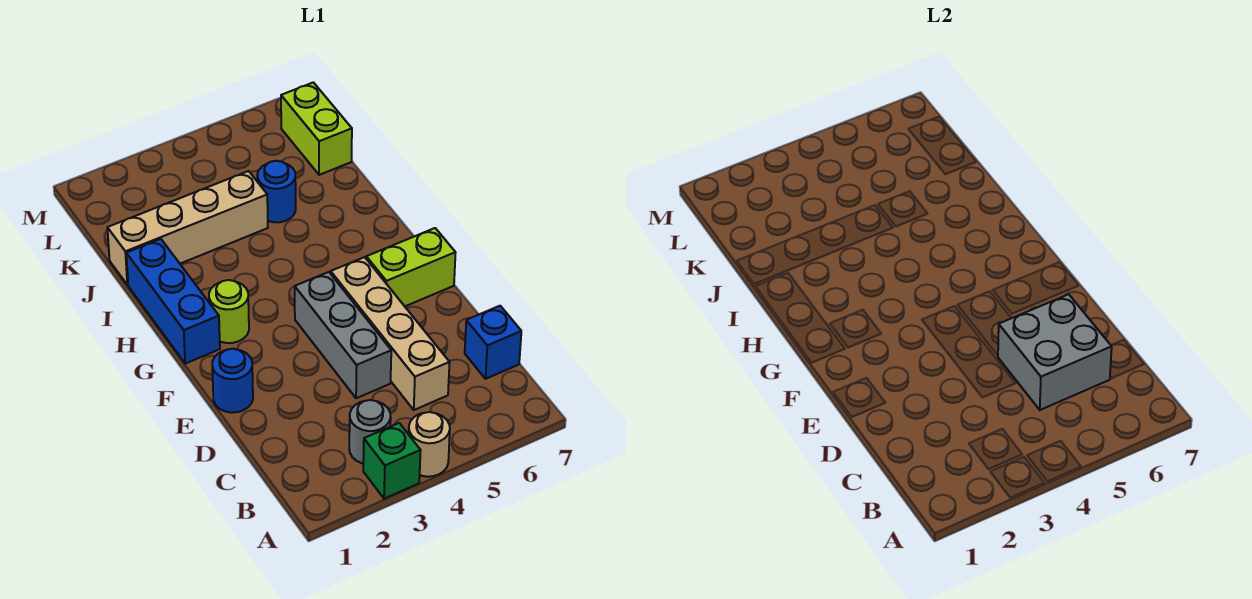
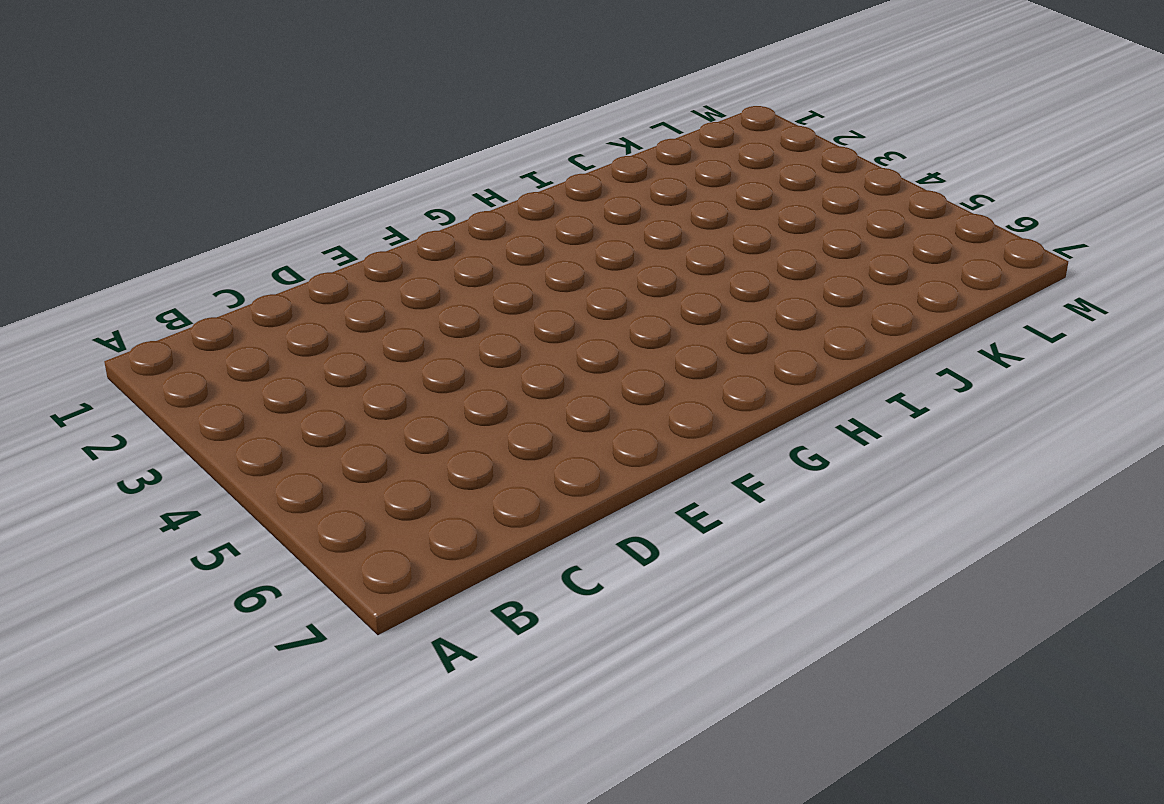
none -> green 1x1 brick [363,423,421,499]
none -> tan 1x1 round brick [409,412,450,477]
none -> grey 1x1 round brick [349,400,391,463]

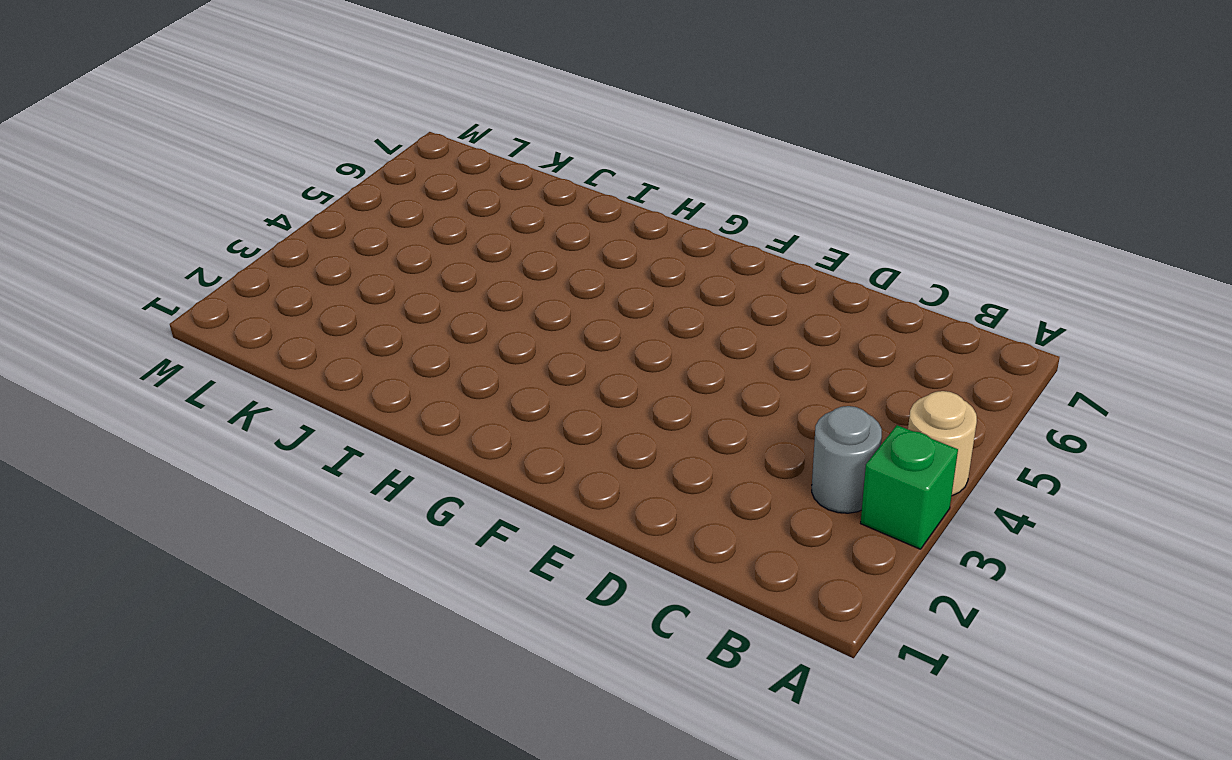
none -> tan 1x4 brick [331,257,450,410]
none -> blue 1x1 brick [465,306,521,379]
none -> grey 1x3 brick [295,272,391,398]

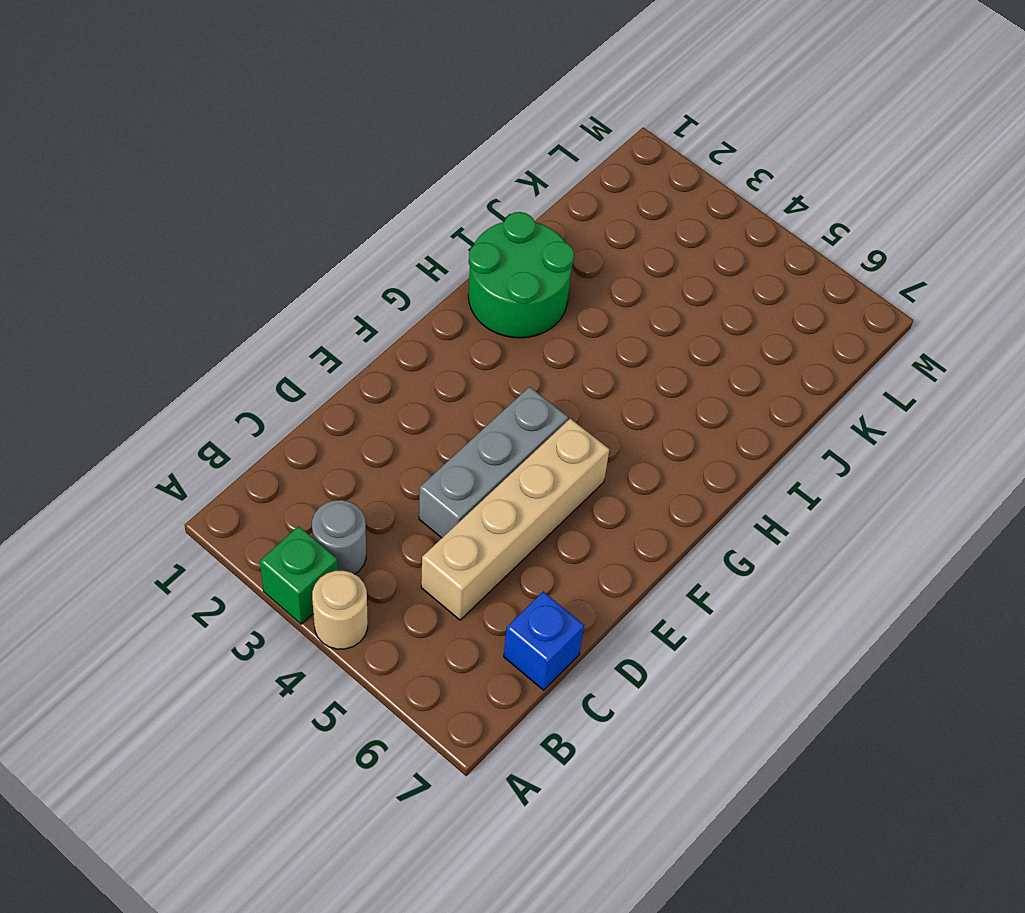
green 2x2 round brick [468,212,574,338] -> blue 1x3 brick [126,239,220,364]
none -> blue 1x1 round brick [212,349,253,413]
none -> lime 1x2 brick [366,228,456,306]
none -> lime 1x1 round brick [209,280,249,343]

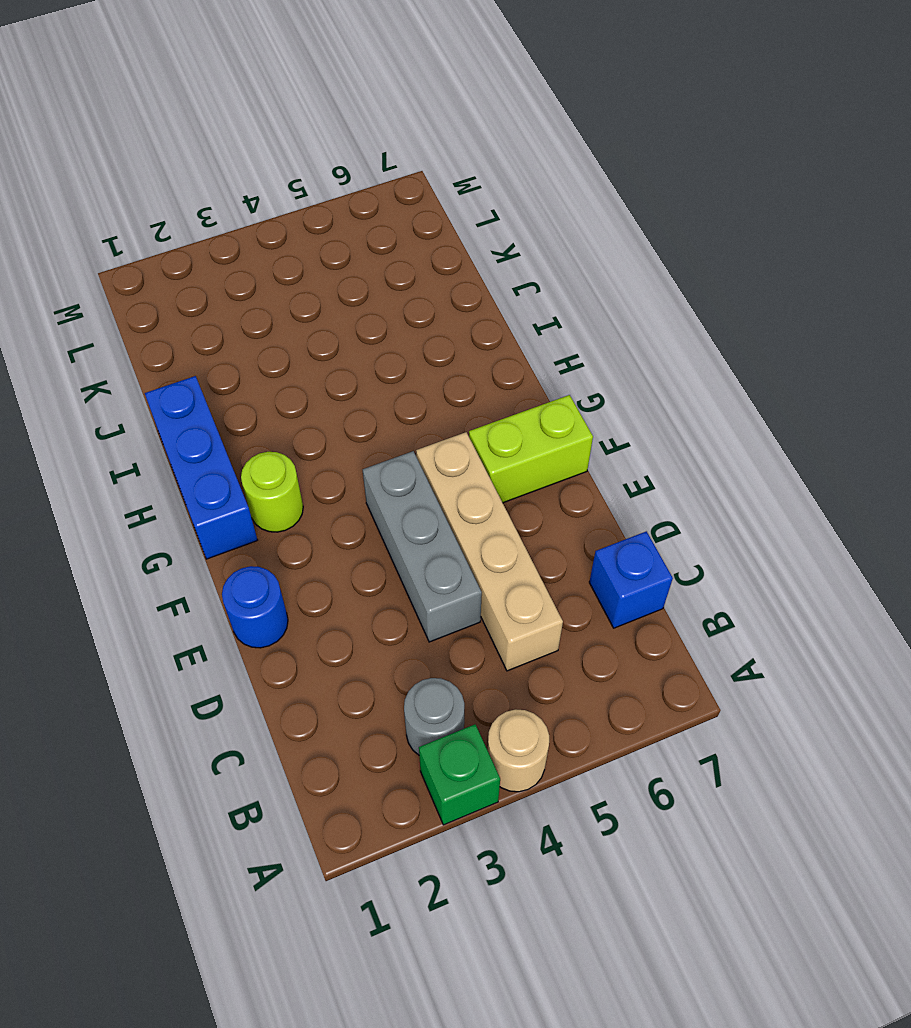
none -> tan 1x4 brick [107,171,268,285]
none -> blue 1x1 round brick [257,161,296,222]
none -> lime 1x2 brick [281,82,352,175]

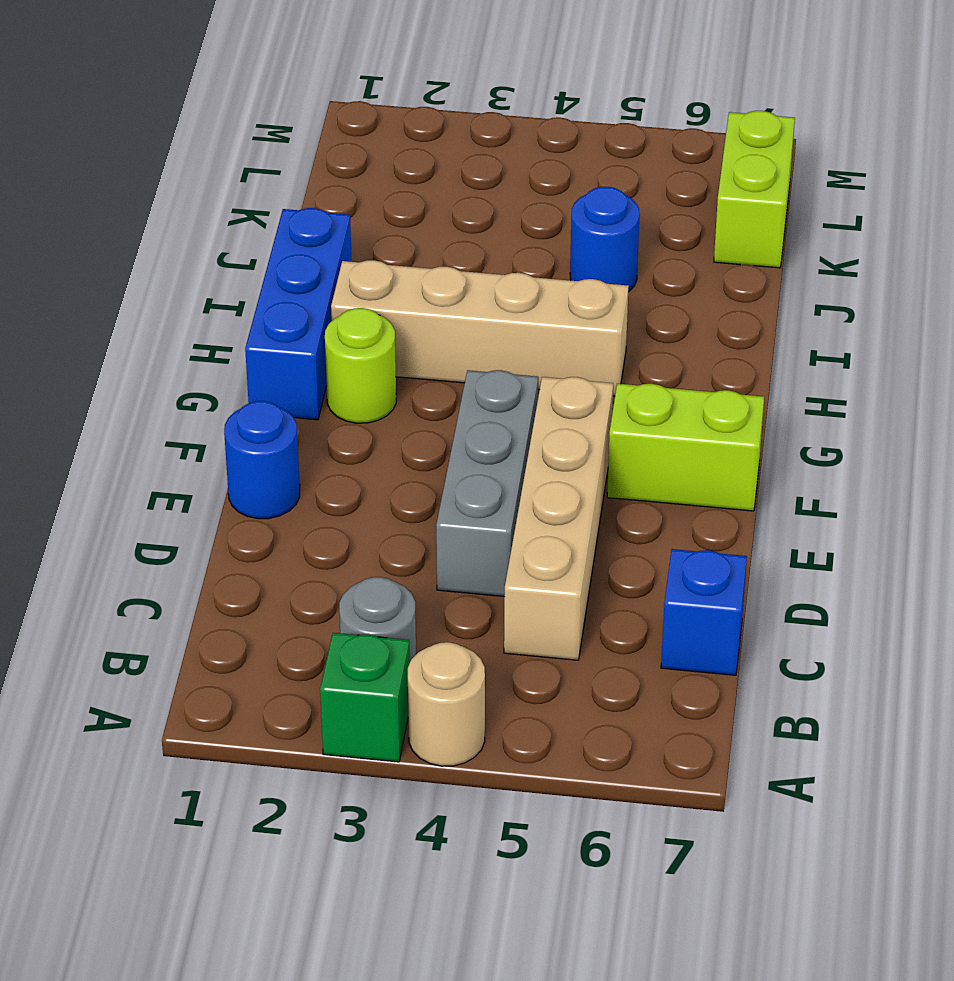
tan 1x4 brick [331,260,629,396] -> tan 1x4 brick moved to [107,171,268,285]
none -> grey 2x2 brick [998,294,1112,410]

